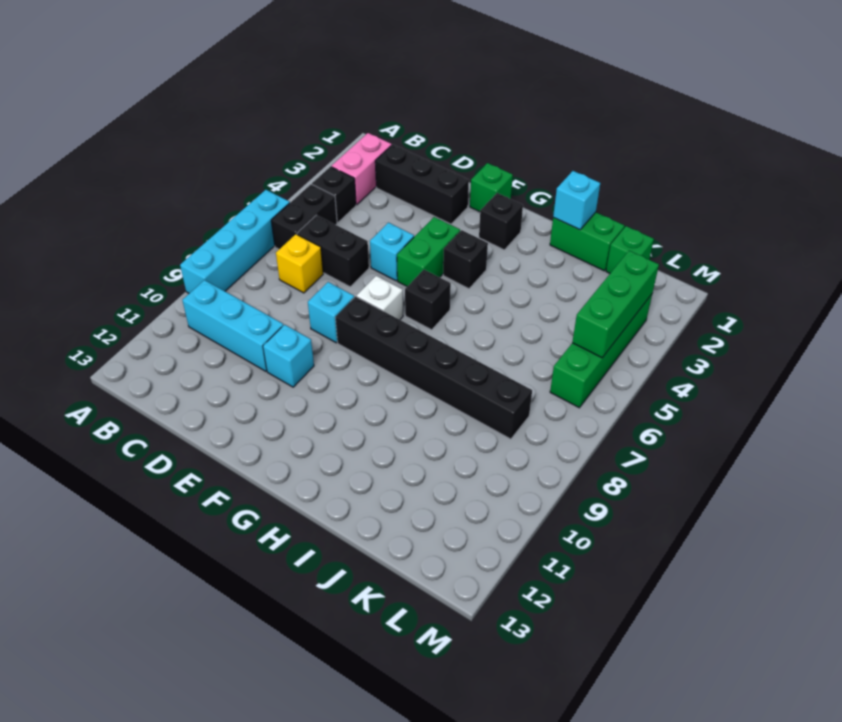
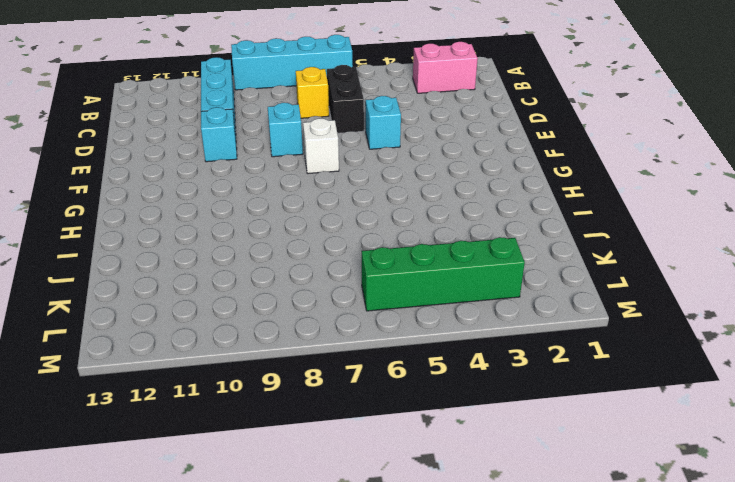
none -> black 1x1 brick [312,167,356,222]
none -> black 1x2 brick [271,184,337,249]
none -> black 1x3 brick [375,145,469,224]

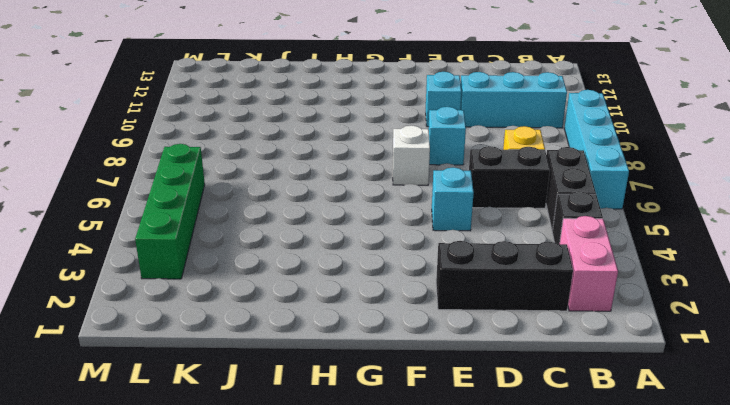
none -> green 1x1 brick [470,163,513,212]
none -> green 1x2 brick [397,217,460,286]
none -> black 1x6 brick [335,297,532,439]

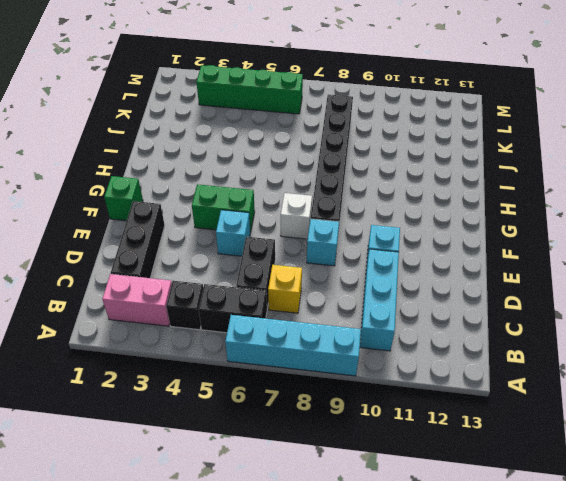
none -> black 1x1 brick [479,193,523,250]
none -> black 1x1 brick [443,230,488,289]
none -> black 1x1 brick [405,270,451,330]

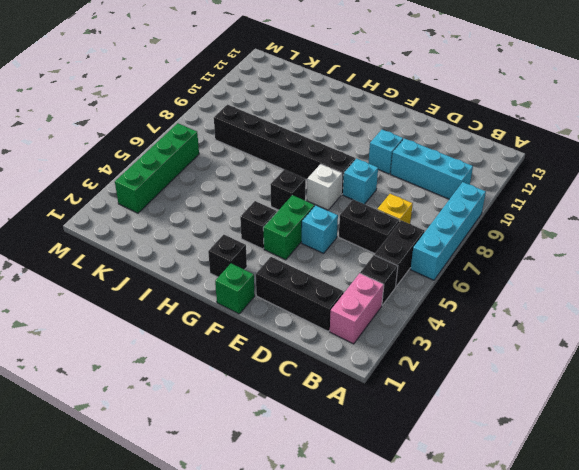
none -> green 1x2 brick [550,212,624,271]
none -> green 1x1 brick [606,226,654,273]
none -> cyan 1x1 brick [553,171,600,230]

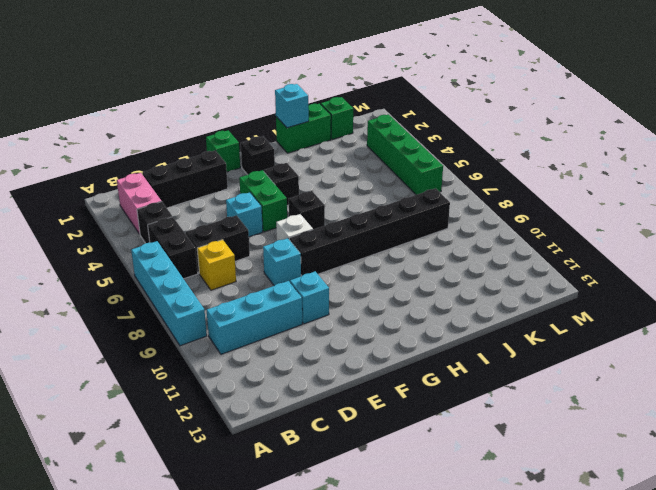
none -> green 1x3 brick [572,251,659,358]

